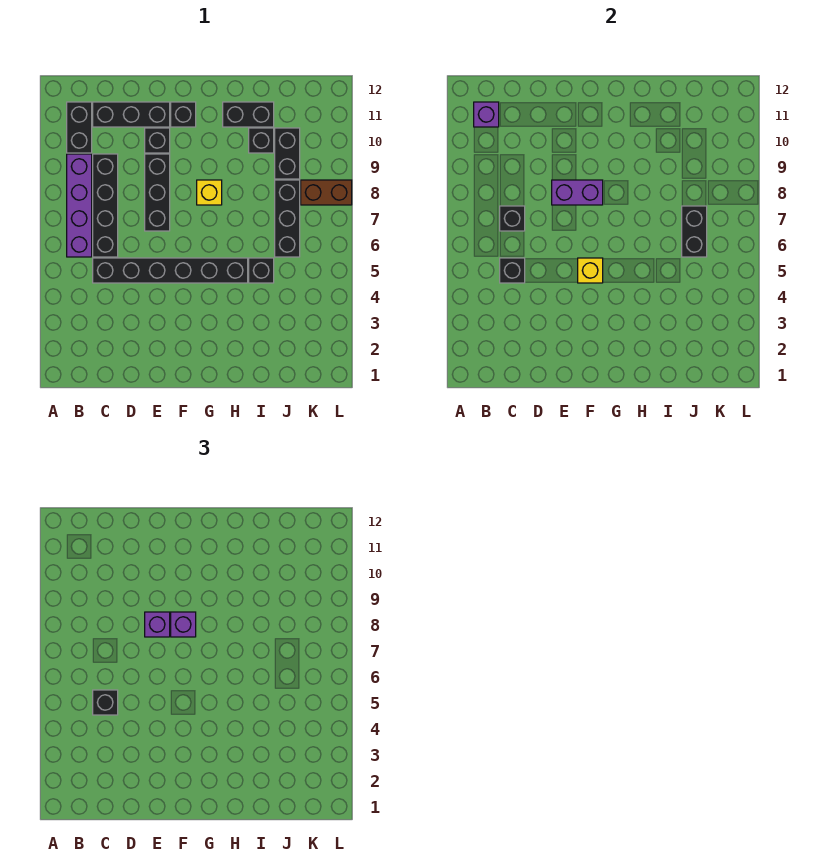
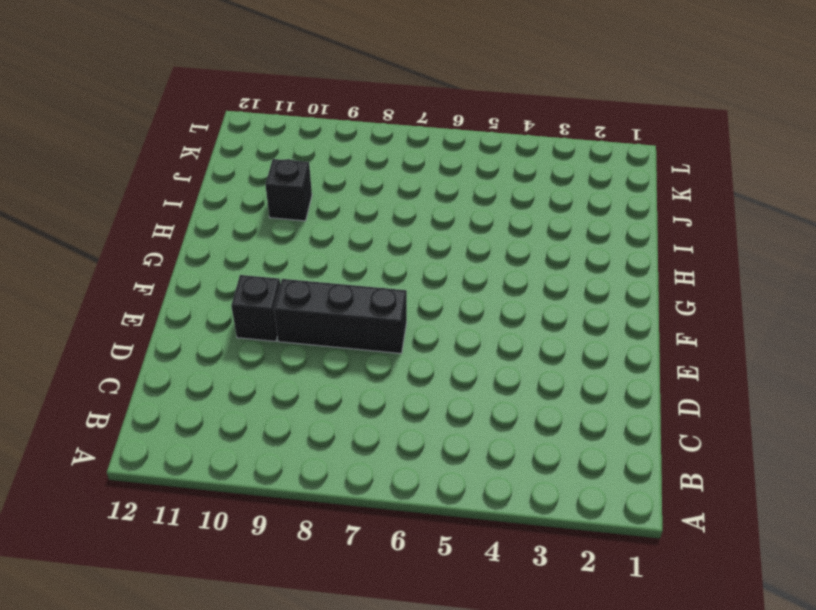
none -> purple 1x4 brick [67,154,92,257]
none -> black 1x2 brick [67,102,92,153]
none -> black 1x6 brick [93,258,248,283]

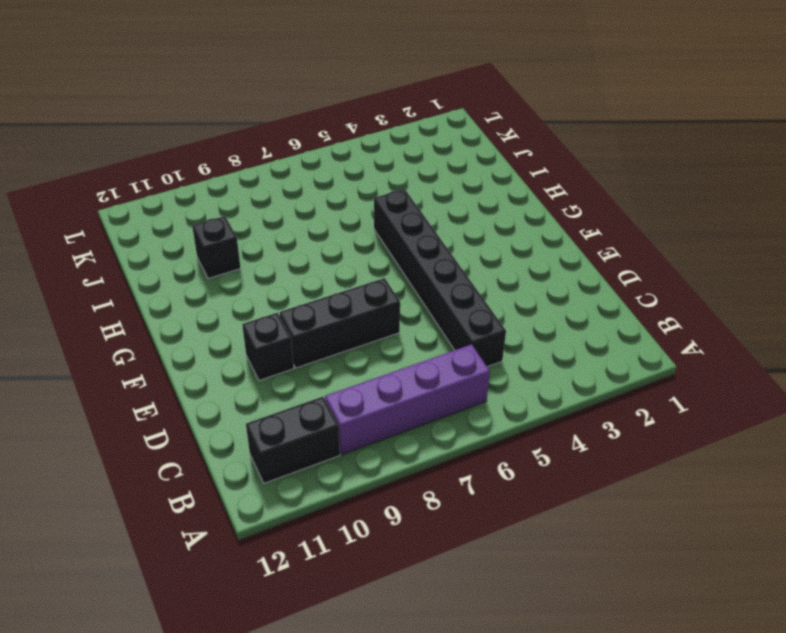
none -> black 1x4 brick [93,154,118,257]
none -> black 1x3 brick [93,102,170,127]
none -> black 1x1 brick [171,102,196,127]

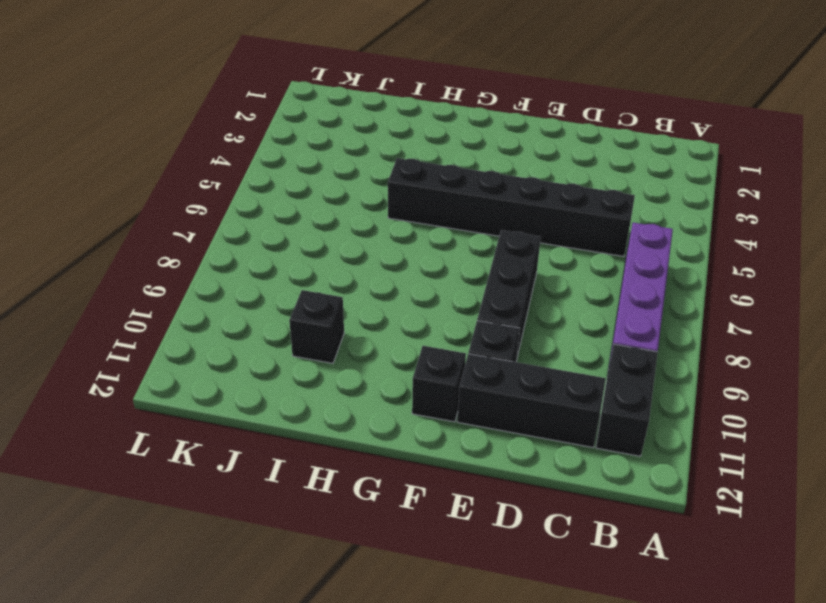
none -> black 1x4 brick [93,154,118,257]
none -> yellow 1x1 brick [197,180,222,205]
none -> black 1x2 brick [223,102,274,127]

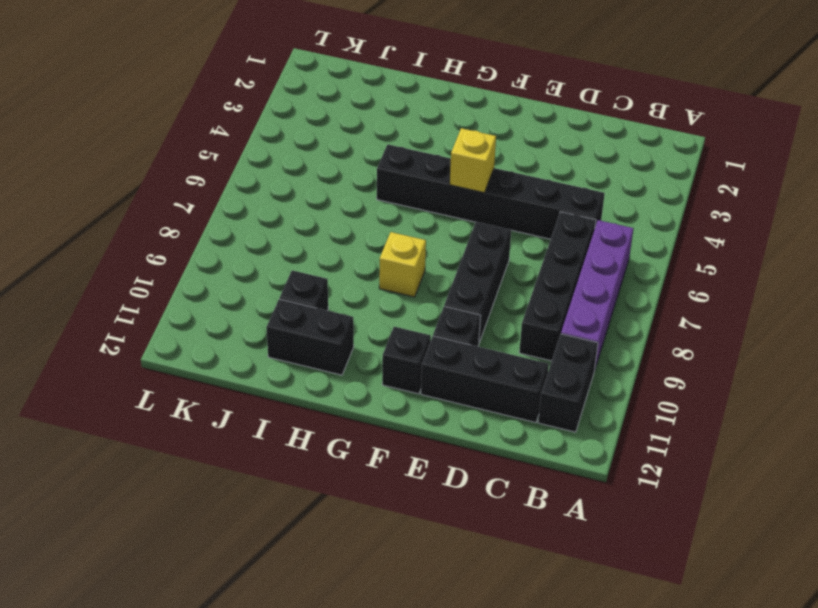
none -> black 1x1 brick [249,258,274,283]
none -> black 1x3 brick [275,180,300,257]
none -> black 1x2 brick [275,128,300,179]

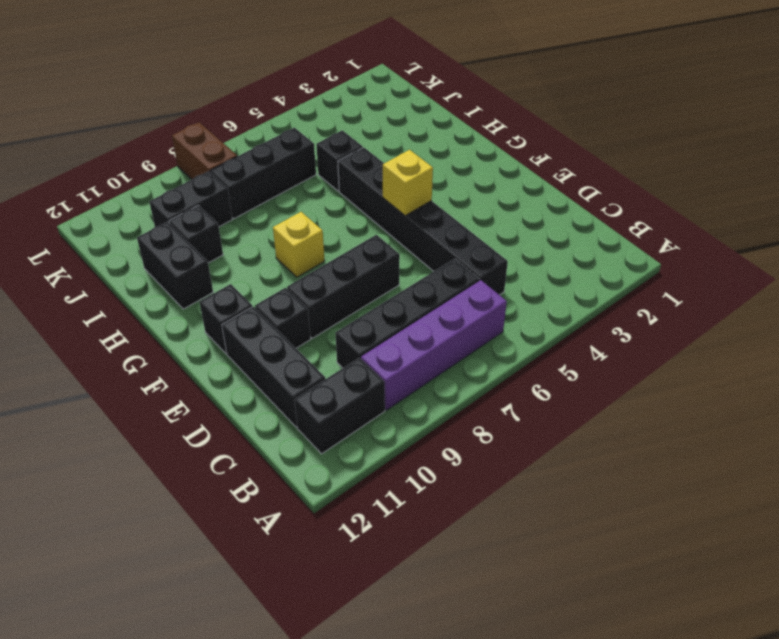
none -> purple 1x1 brick [474,102,499,127]
none -> black 1x1 brick [500,258,525,283]
none -> black 1x1 brick [500,206,525,231]

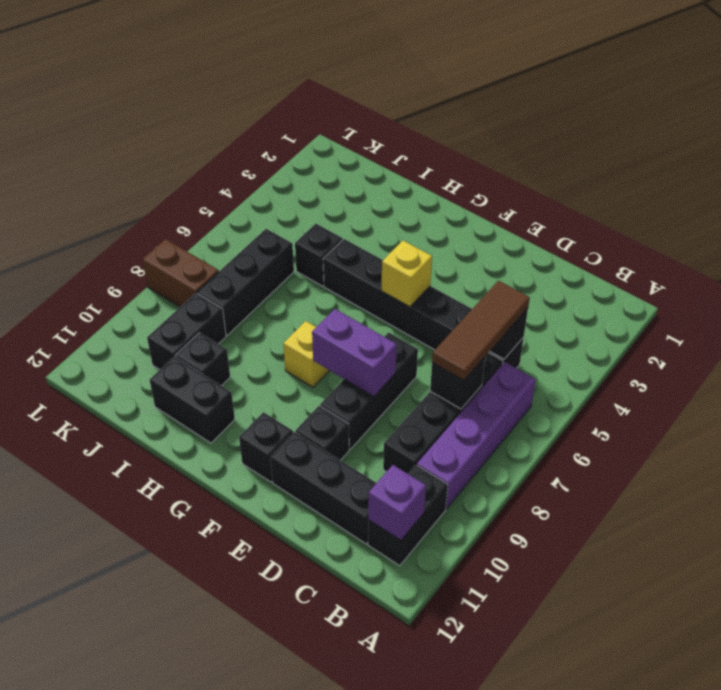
brown 1x3 tile [432,281,530,380] -> black 1x1 brick [93,690,118,715]
none -> black 1x2 brick [682,206,707,257]
none -> purple 1x1 brick [145,612,170,637]
none -> purple 1x1 brick [171,612,196,637]

